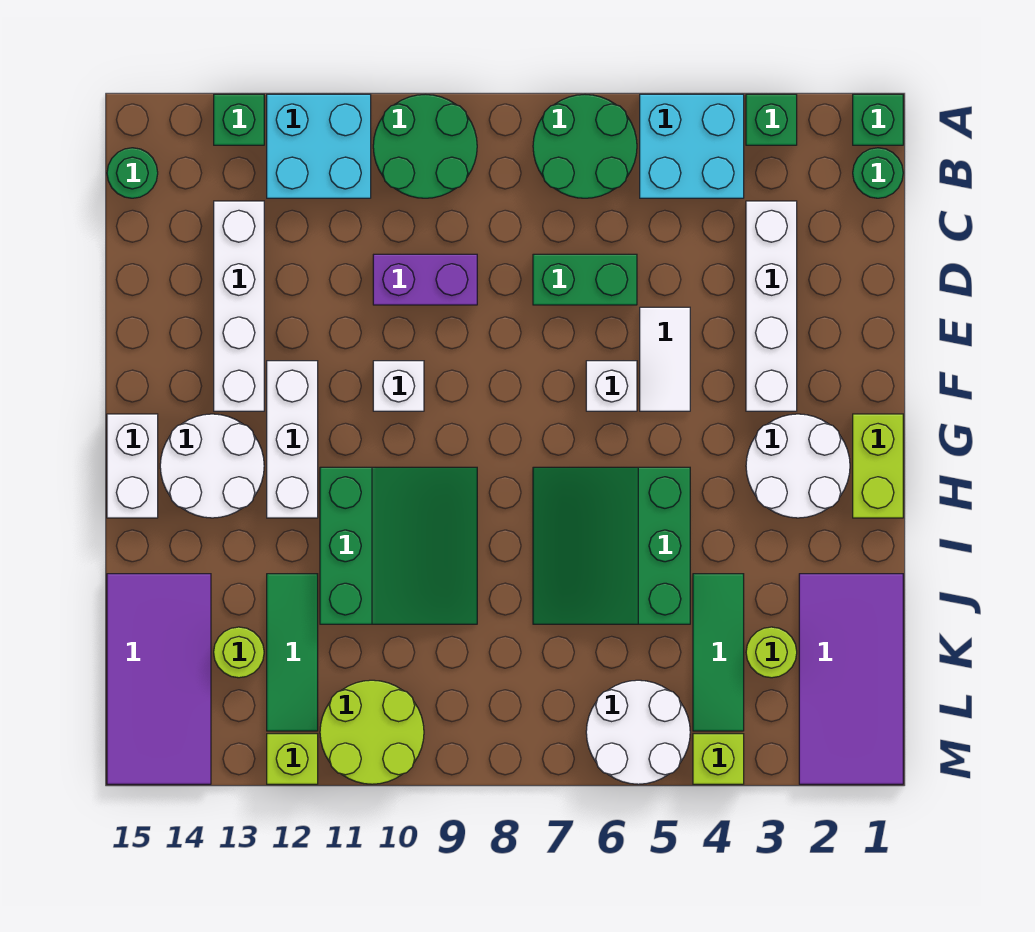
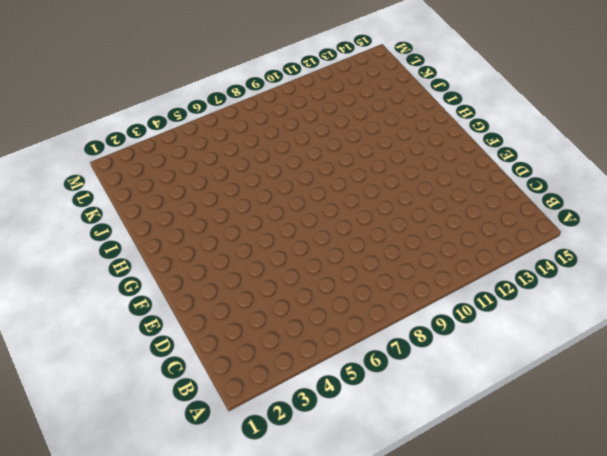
none -> green 1x1 brick [853,94,903,145]
none -> green 1x1 brick [746,94,797,145]
none -> cyan 2x2 brick [640,94,744,198]
none -> green 2x2 round brick [533,95,637,198]

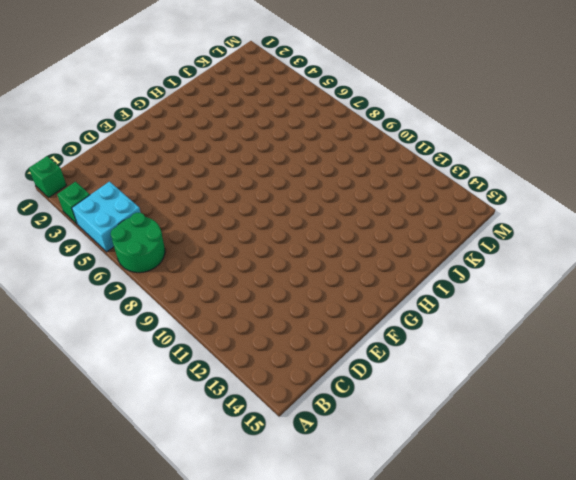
none -> green 2x2 round brick [373,94,477,198]
none -> cyan 2x2 brick [267,94,371,198]
none -> green 1x1 brick [214,94,264,145]
none -> green 1x1 round brick [853,148,903,198]

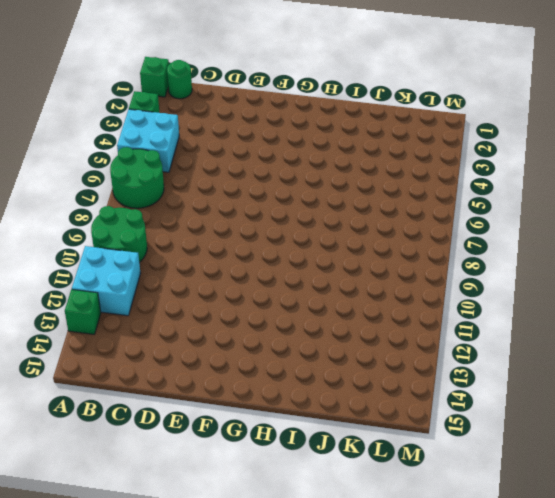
none -> green 1x1 round brick [107,148,158,198]
none -> white 1x4 brick [746,201,797,411]
none -> white 1x4 brick [214,201,264,411]
none -> green 1x2 brick [533,254,637,305]

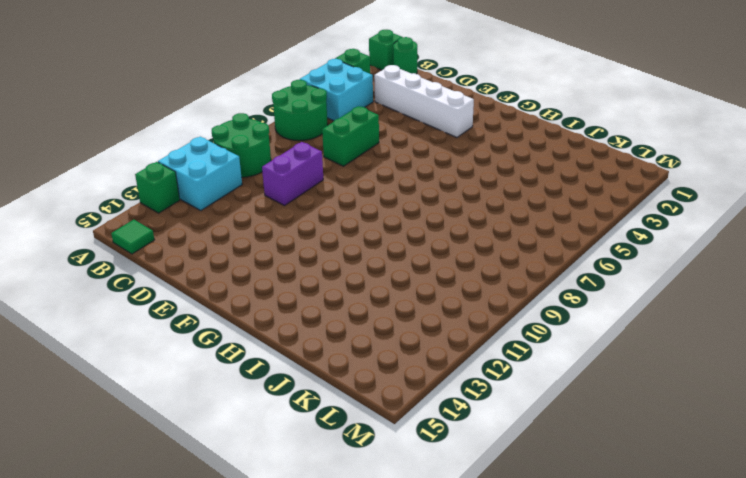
green 1x1 tile [111,220,154,254] -> green 1x1 round brick [107,148,158,198]
none -> white 1x4 brick [214,201,264,411]
none -> white 1x2 tile [640,307,690,411]
none -> white 1x1 brick [586,361,637,411]
none -> white 1x1 brick [373,361,424,411]

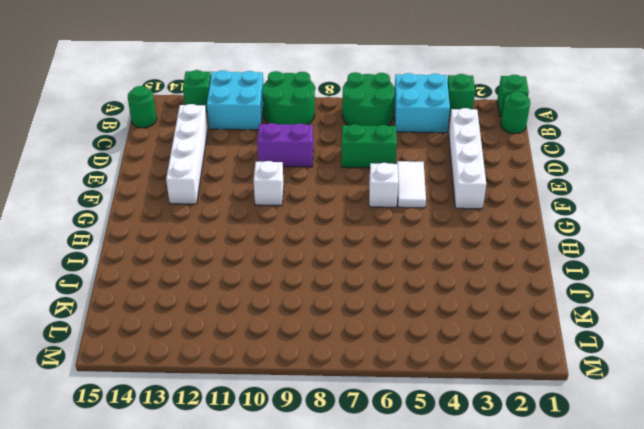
none -> white 1x3 brick [267,361,318,518]
none -> lime 1x2 brick [853,414,903,518]
none -> white 2x2 round brick [746,414,850,518]
none -> white 2x2 round brick [160,414,264,518]

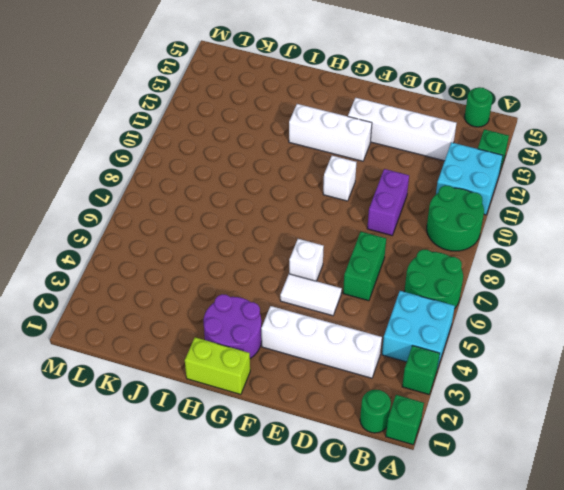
purple 2x2 round brick [204,294,262,359] -> white 2x2 round brick [746,414,850,518]
none -> white 2x2 round brick [160,414,264,518]
none -> white 1x2 brick [107,414,158,518]
none -> green 3x3 slope [533,467,690,624]
none -> green 3x3 slope [320,467,477,624]

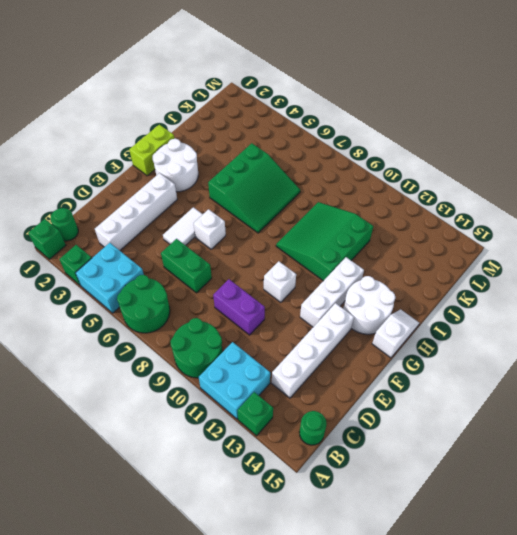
white 1x2 slope [372,309,419,358] -> white 1x2 brick [107,414,158,518]
none -> purple 2x4 tile [799,574,903,784]
none -> green 1x3 tile [693,574,744,731]
none -> green 1x3 tile [267,574,318,731]
none -> purple 2x4 tile [107,574,211,784]

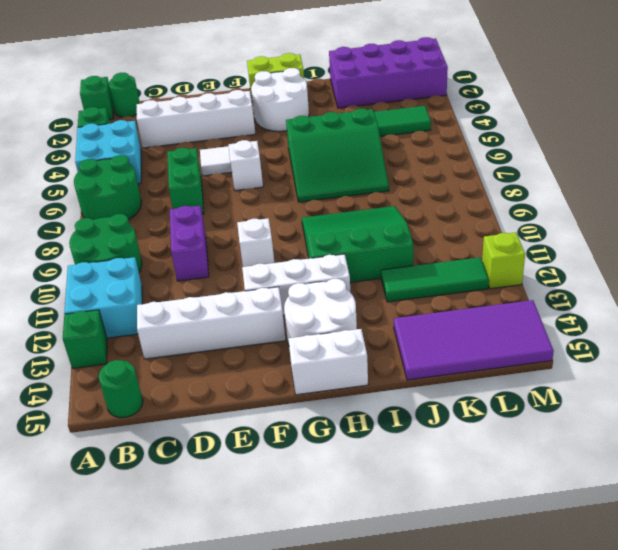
purple 2x4 brick [329,37,448,108] -> purple 2x4 tile [799,574,903,784]
none -> lime 1x1 round brick [746,627,797,678]
none -> lime 1x1 round brick [214,627,264,678]
none -> white 2x2 round brick [586,680,690,784]
none -> lime 2x2 round brick [320,680,424,784]

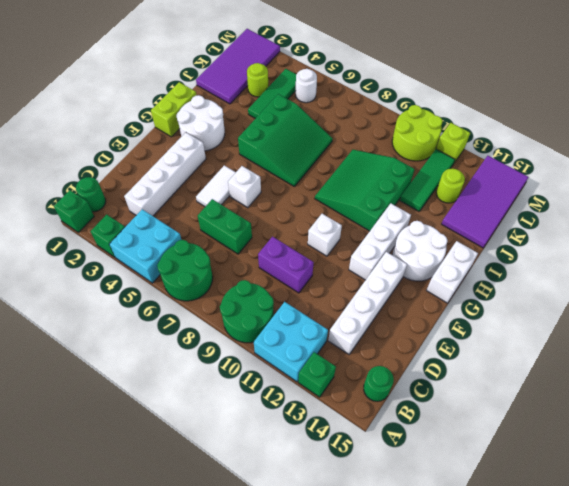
white 1x1 round brick [296,69,317,103] -> white 2x2 round brick [586,680,690,784]
none -> lime 1x1 brick [693,734,744,784]

